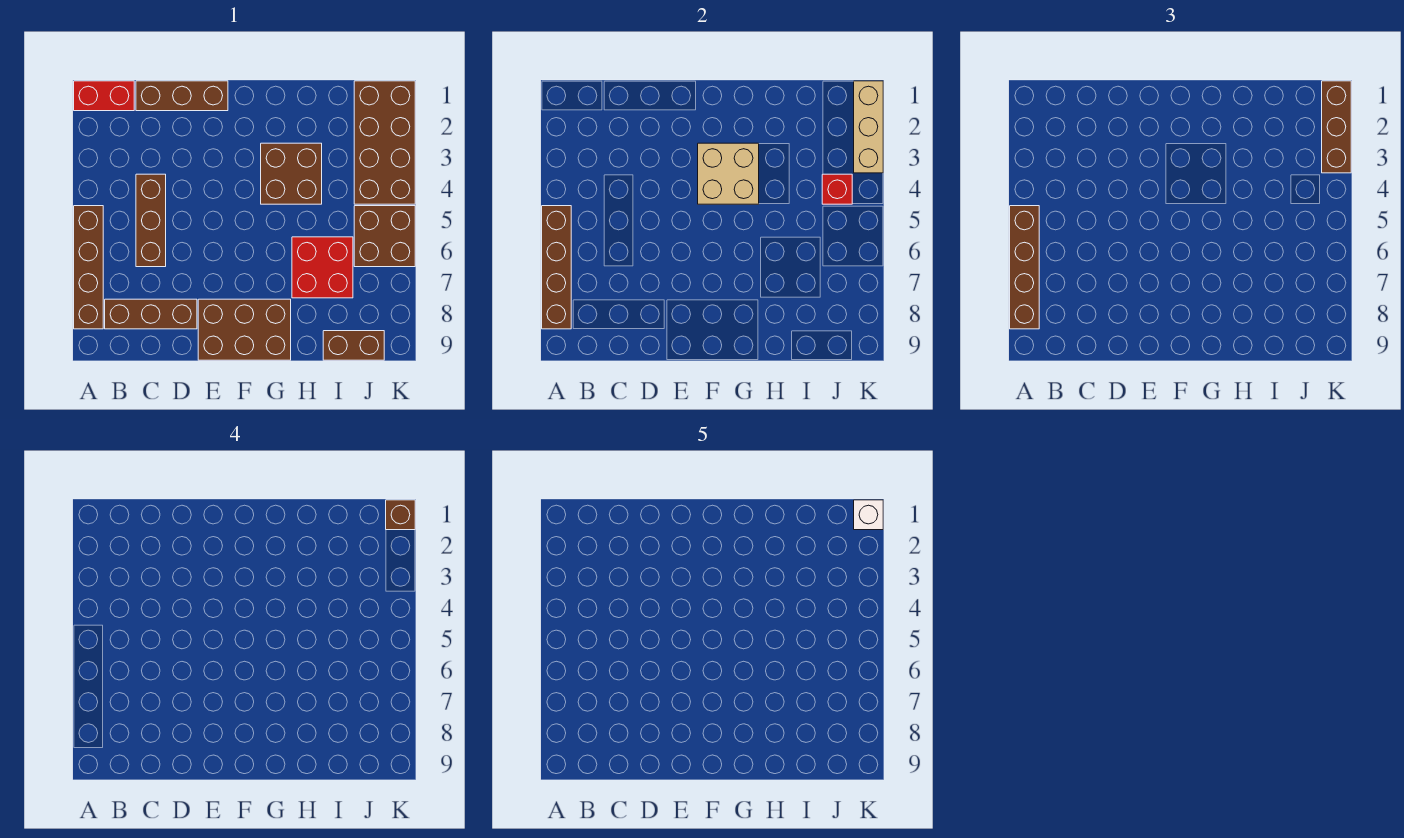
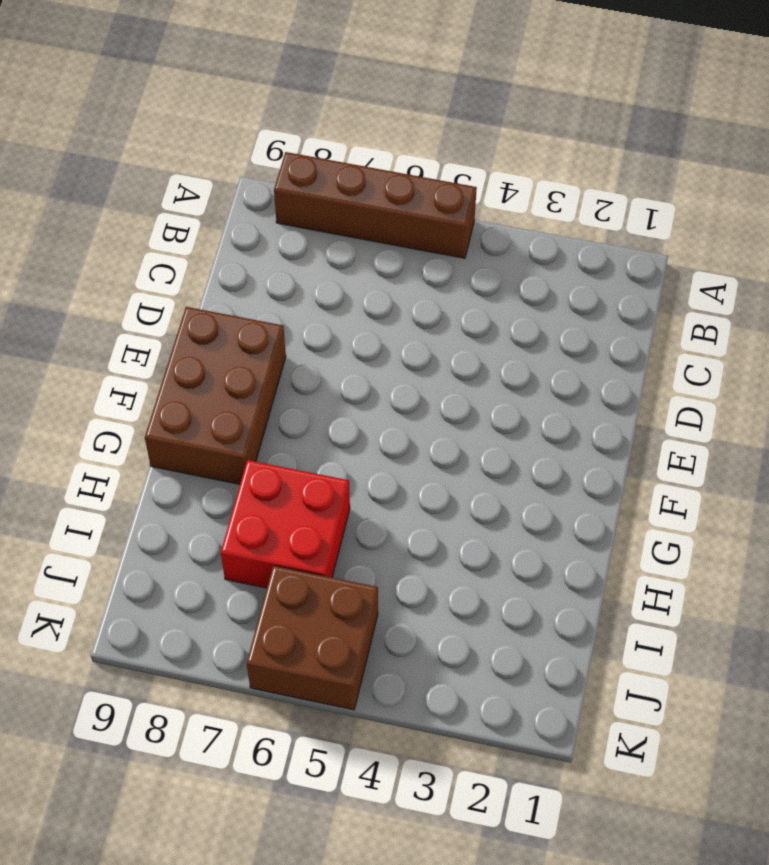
none -> red 1x2 brick [74,81,134,111]
none -> brown 1x3 brick [105,299,197,329]
none -> brown 1x3 brick [136,81,228,111]

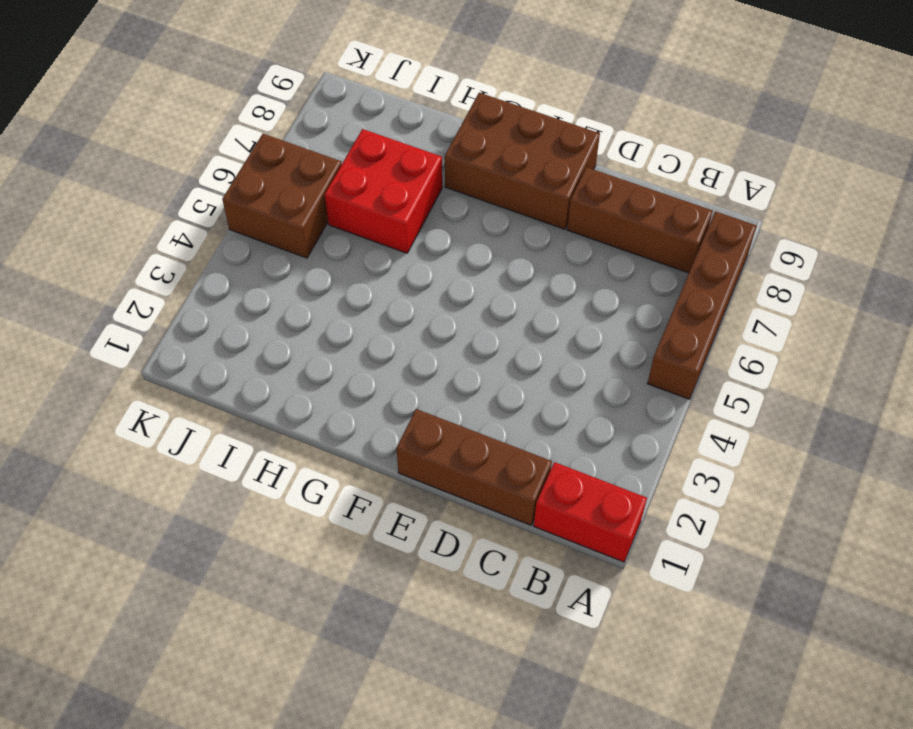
none -> brown 1x3 brick [136,174,166,267]
none -> brown 2x2 brick [261,143,322,204]
none -> brown 1x2 brick [323,331,384,360]

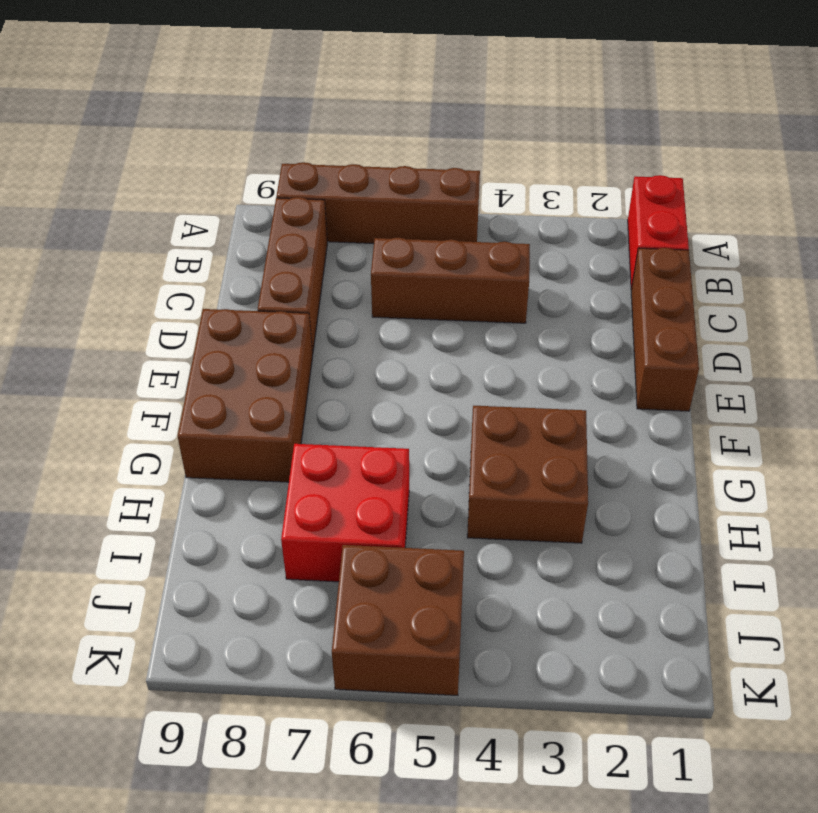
none -> brown 1x2 brick [323,331,384,360]
none -> brown 2x4 brick [354,81,415,204]
none -> brown 1x4 brick [542,206,571,329]

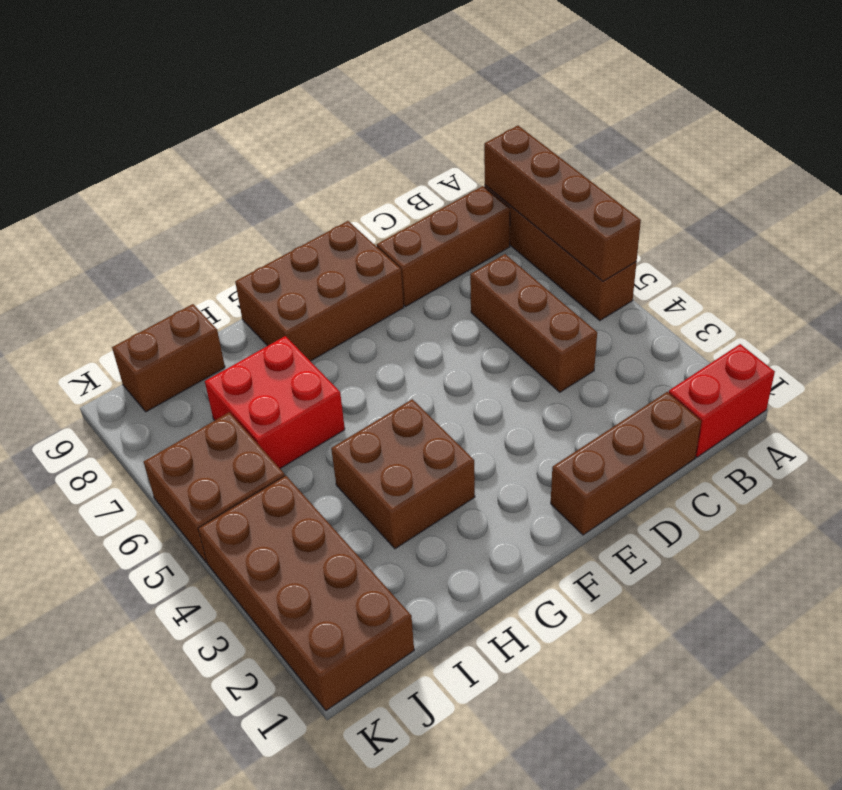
none -> tan 2x2 brick [698,143,759,204]
none -> red 1x1 brick [822,174,852,204]
none -> tan 1x3 brick [854,81,883,173]

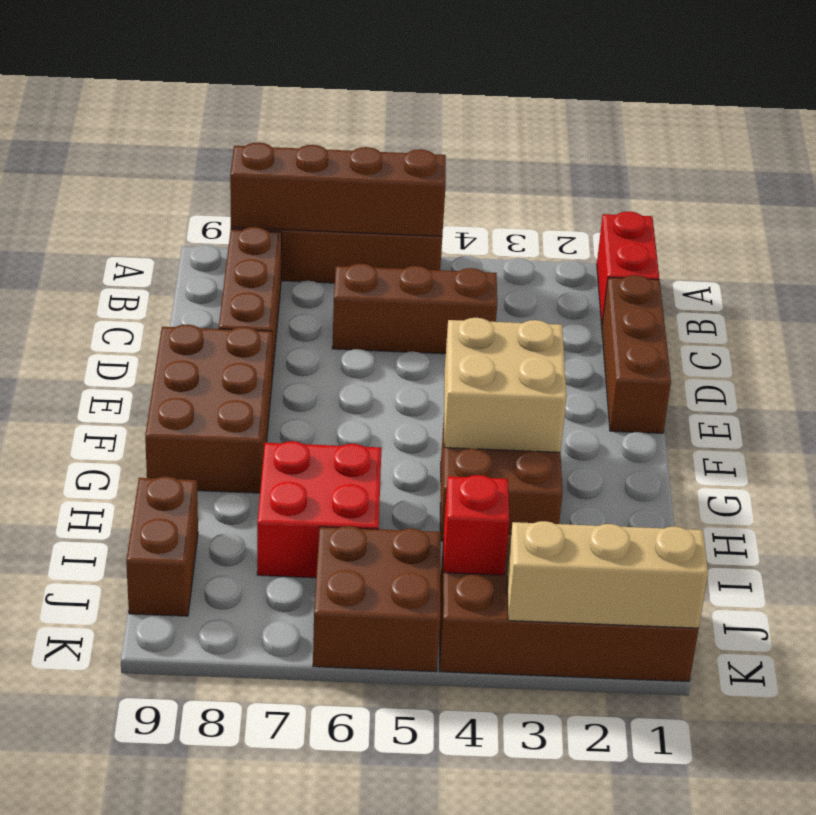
none -> brown 1x4 brick [1010,206,1039,329]
none -> brown 1x3 brick [1322,81,1351,173]
none -> brown 1x1 brick [386,500,415,530]

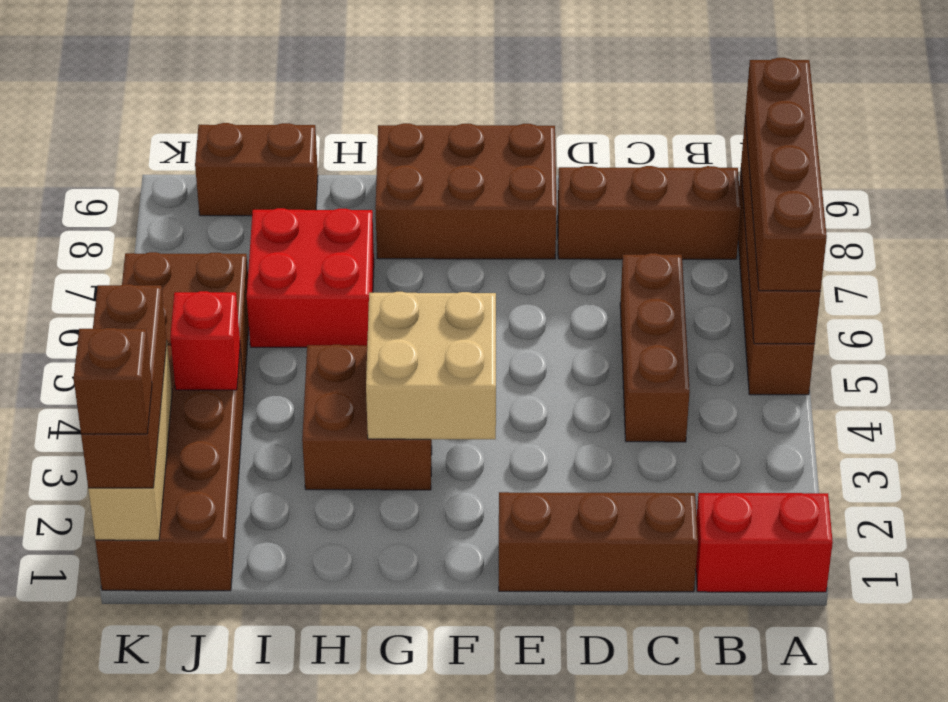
none -> white 1x1 brick [854,500,883,530]

